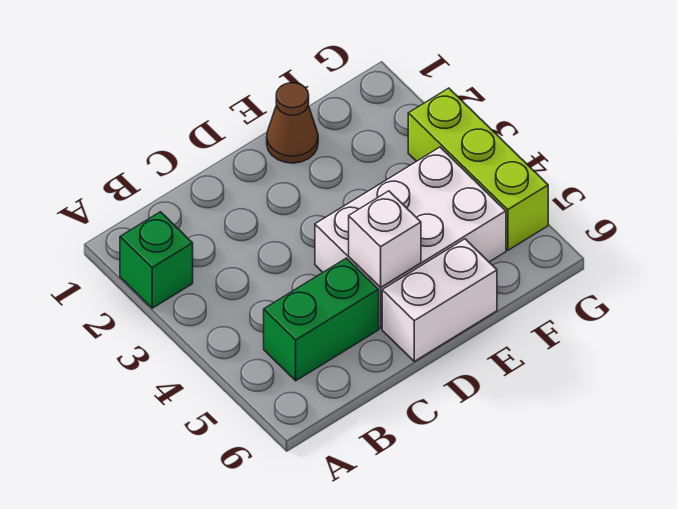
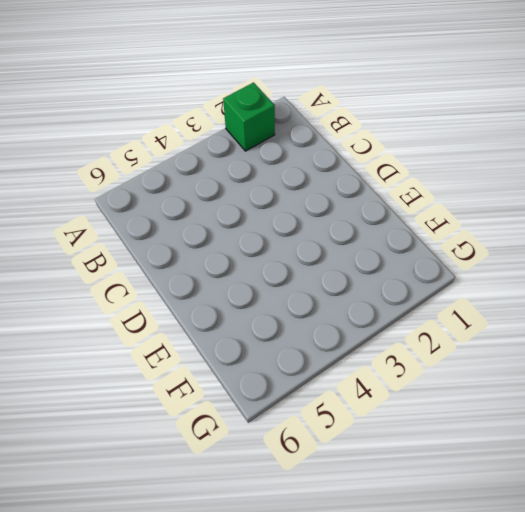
none -> green 1x2 brick [264,258,379,381]
none -> white 2x3 brick [315,147,506,328]

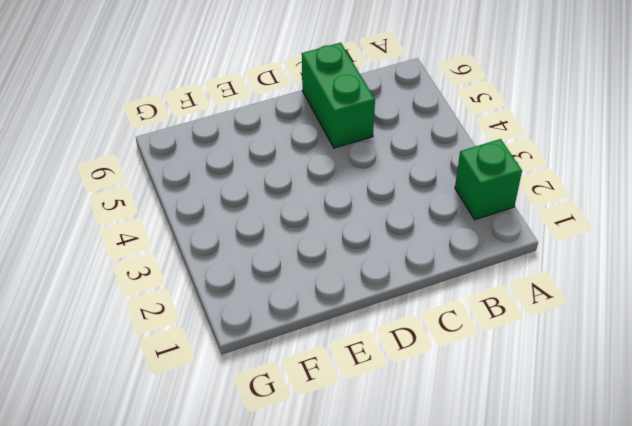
green 1x2 brick [302,43,375,148] -> green 1x2 brick turned to [264,258,379,381]
none -> white 2x3 brick [315,147,506,328]
none -> white 1x2 brick [382,239,497,361]

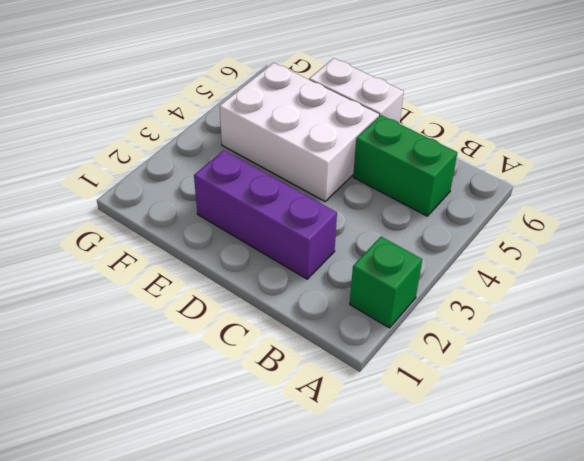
purple 1x3 brick [194,150,337,279] -> none
none -> brown 1x1 cone [267,83,318,163]
none -> lime 1x3 brick [408,88,548,250]

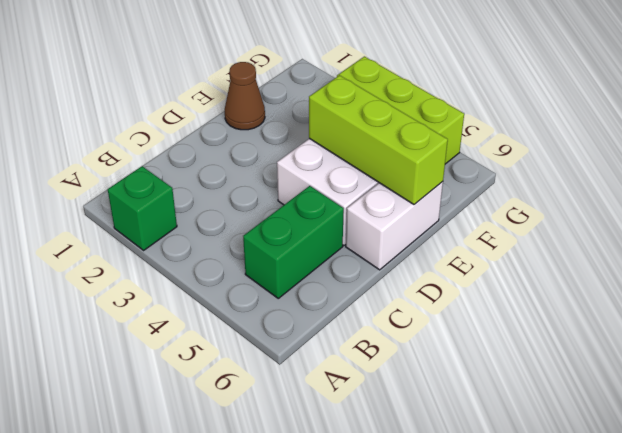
lime 1x3 brick [309,75,448,204] -> none
none -> white 1x1 brick [349,191,421,288]

